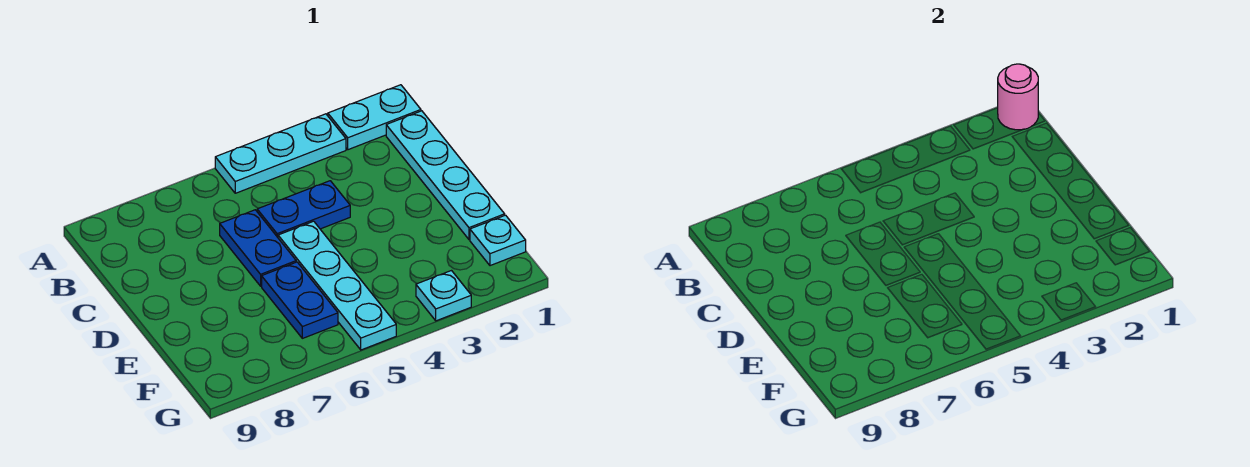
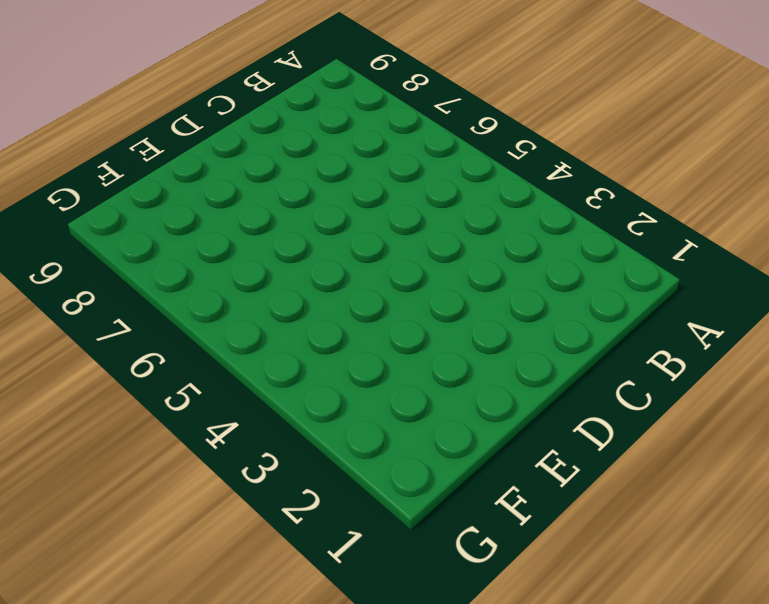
none -> cyan 1x2 plate [328,85,421,150]
none -> cyan 1x3 plate [215,114,346,193]

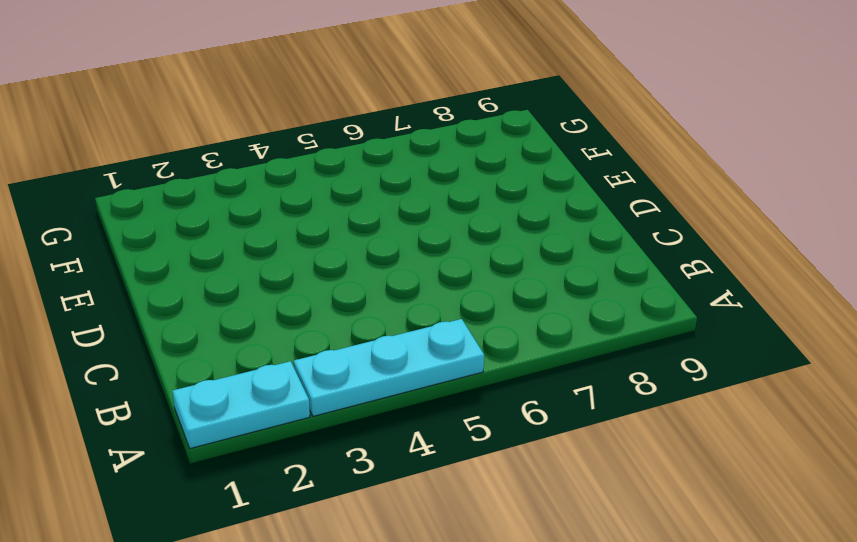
none -> cyan 1x4 plate [386,111,505,239]
none -> blue 1x2 plate [257,181,350,237]

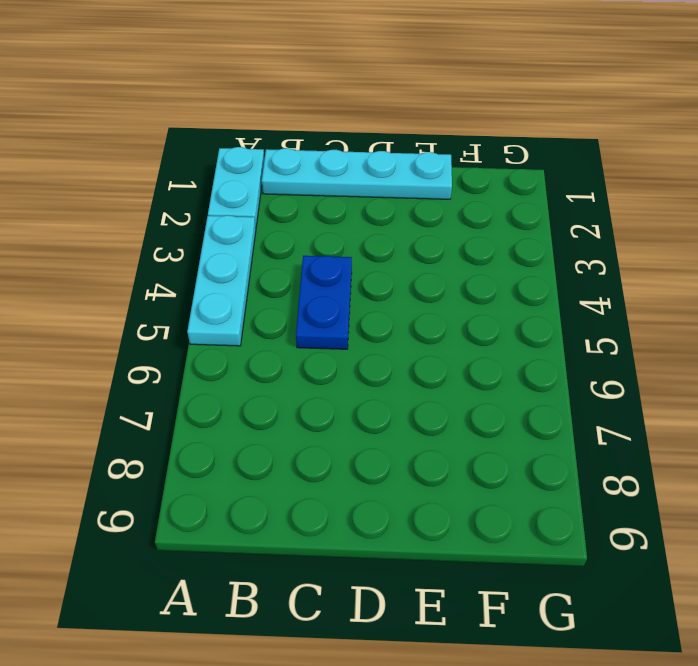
none -> blue 1x2 plate [220,210,296,286]
none -> cyan 1x4 plate [278,221,396,350]

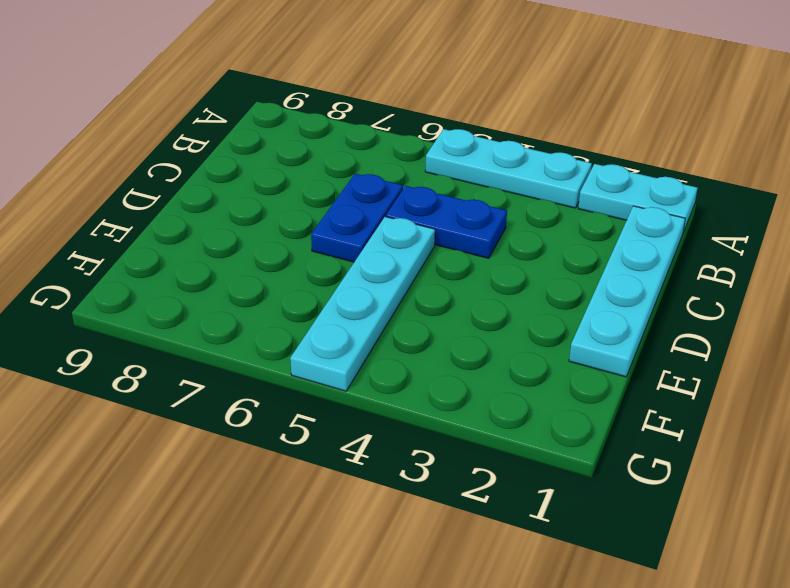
none -> blue 1x2 plate [262,262,338,338]
none -> cyan 1x1 plate [470,215,526,266]

